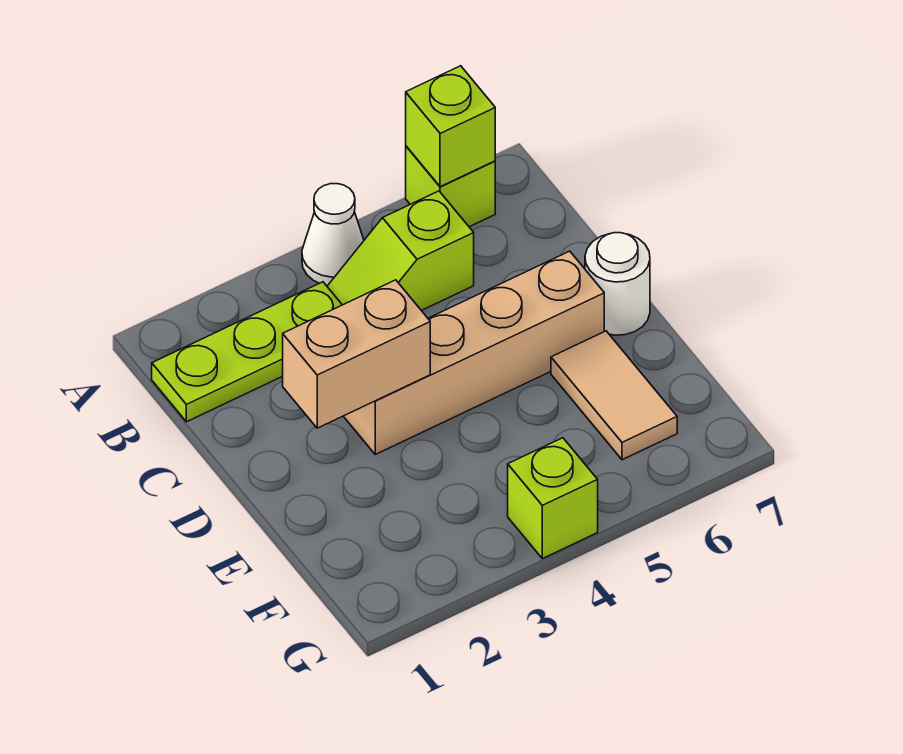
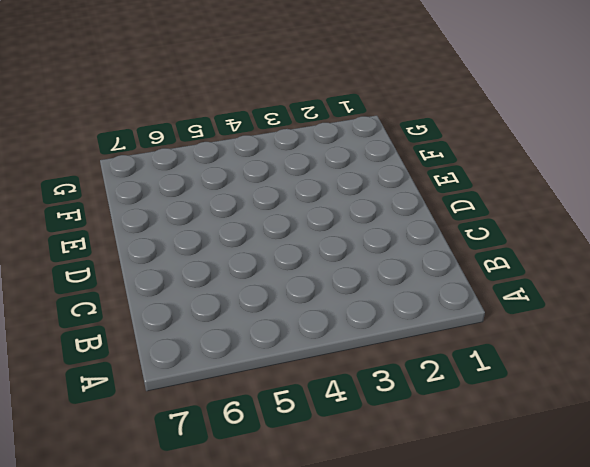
none -> white 1x1 cone [302,184,364,285]
none -> lime 1x1 brick [406,146,495,227]

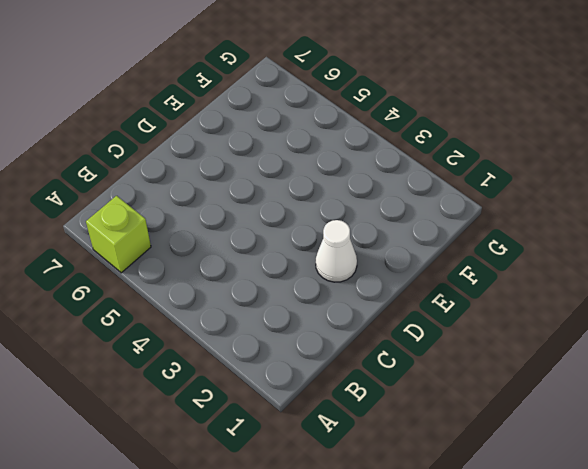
white 1x1 cone [316,220,357,282] -> white 1x1 cone moved to [302,184,364,285]
none -> lime 1x3 plate [152,282,342,422]
none -> lime 1x2 slope [327,191,474,311]

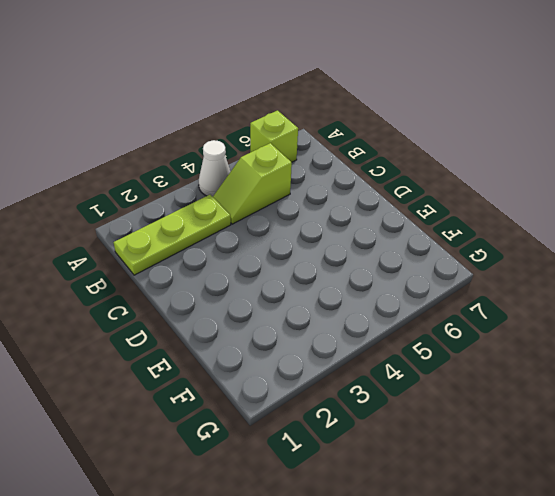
none -> tan 1x4 brick [344,251,604,454]
none -> white 1x1 round brick [585,233,650,335]

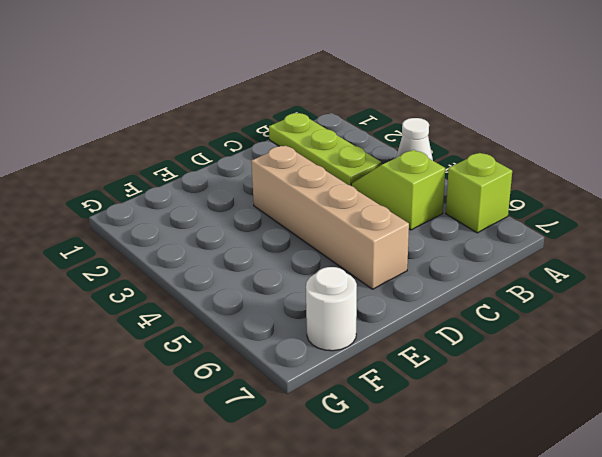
white 1x1 round brick [306,267,357,351] -> white 1x1 round brick moved to [585,233,650,335]
none -> tan 1x2 tile [551,331,677,460]
none -> lime 1x1 brick [508,438,598,559]

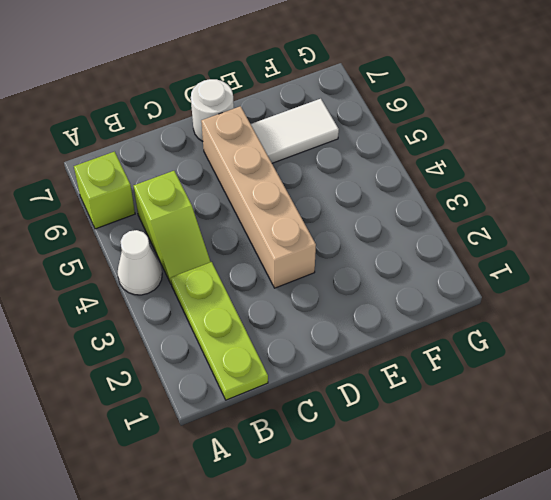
white 1x2 tile [251,99,339,163] -> tan 1x2 tile [551,331,677,460]
none -> lime 1x1 brick [508,438,598,559]
none -> lime 1x1 brick [406,66,495,187]

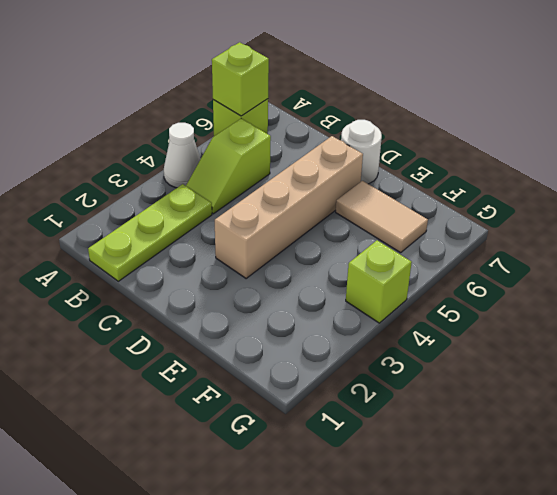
none -> tan 1x2 brick [283,280,430,428]

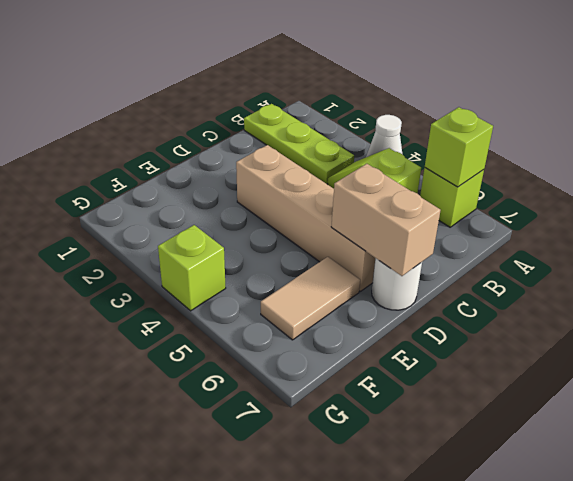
tan 1x2 brick [331,164,441,276] -> tan 1x2 brick moved to [283,280,430,428]

